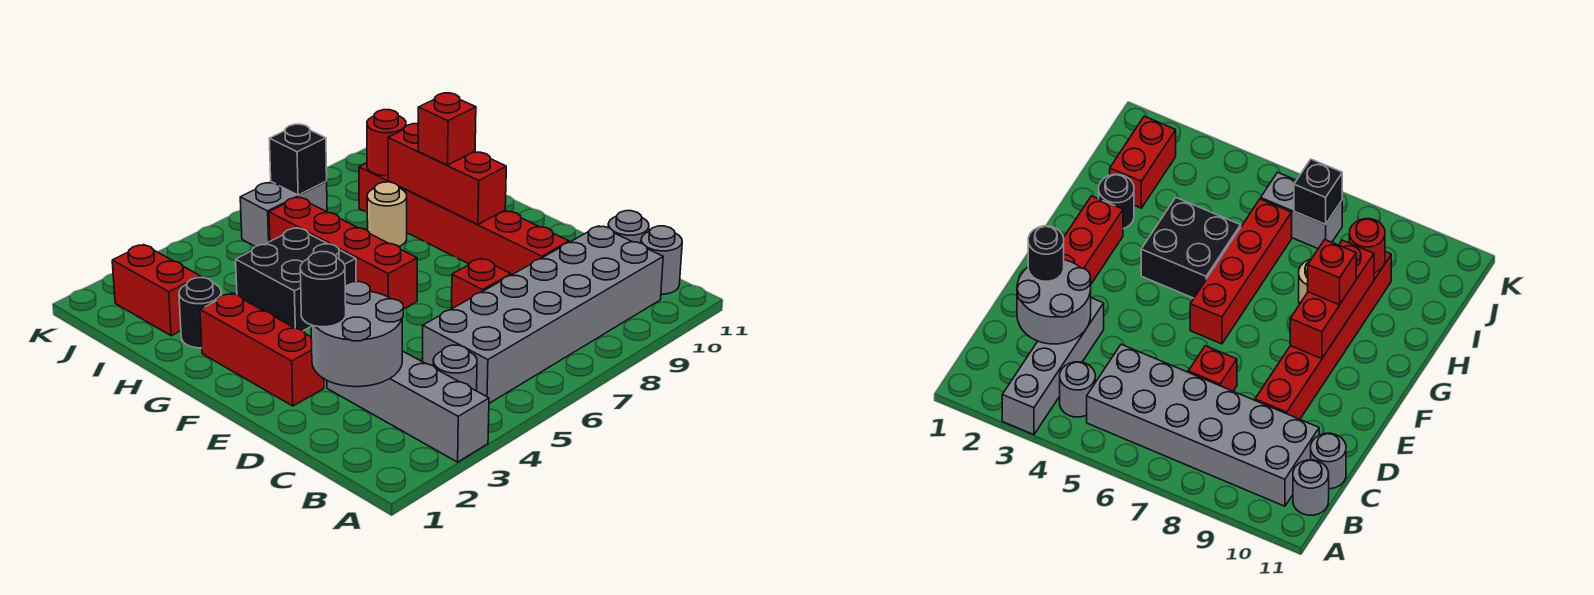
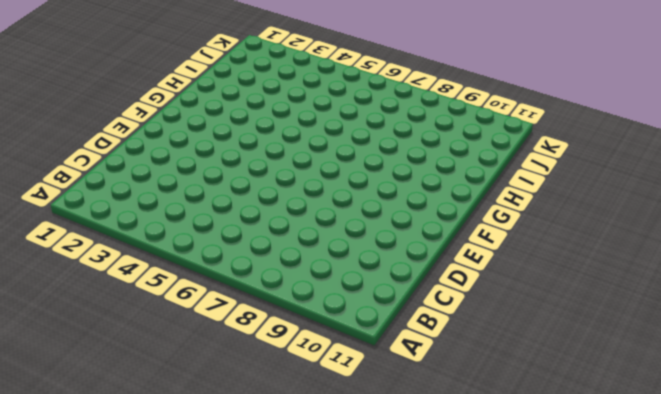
none -> grey 1x4 brick [327,351,489,462]
none -> grey 1x1 round brick [433,345,477,391]
none -> grey 2x6 brick [423,226,663,403]

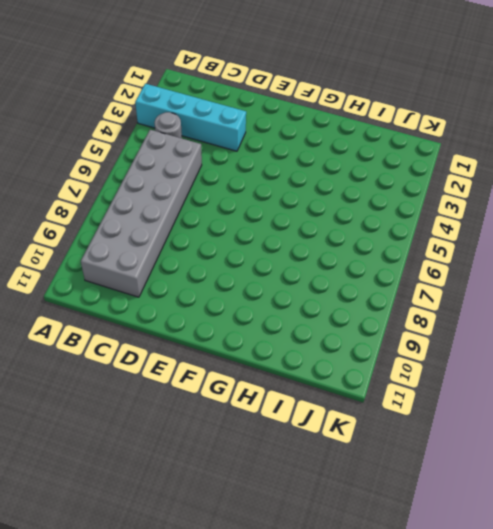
cyan 1x4 brick [135,84,246,151] -> grey 1x4 brick [327,351,489,462]
none -> grey 1x1 round brick [641,226,682,294]
none -> grey 1x1 round brick [608,211,649,243]
none -> red 1x1 brick [452,258,511,309]

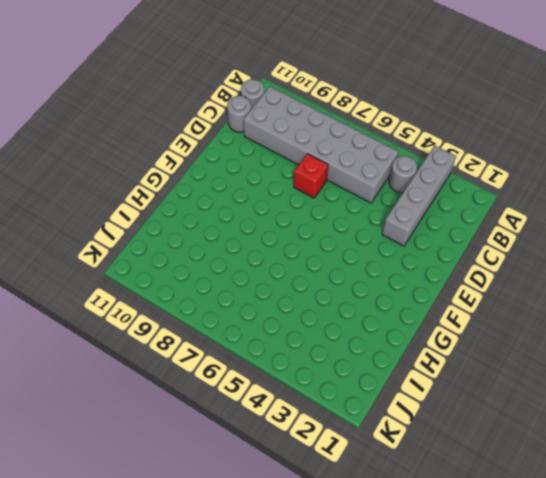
none -> red 1x6 brick [359,163,569,275]
none -> red 1x3 brick [200,293,324,406]
none -> red 1x4 brick [269,198,417,309]

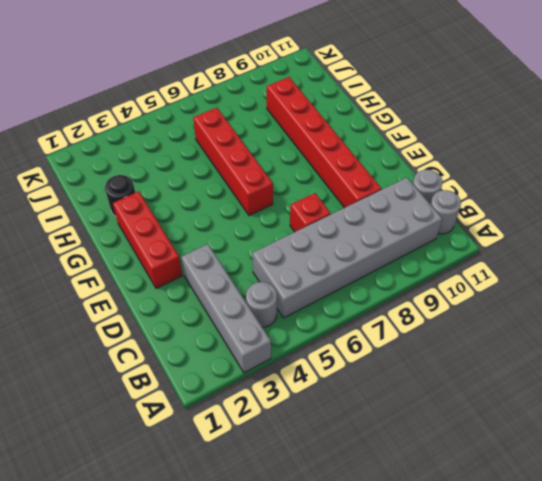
none -> black 2x2 brick [236,228,356,331]
none -> tan 1x1 round brick [367,182,407,247]
none -> red 1x2 brick [112,245,200,336]

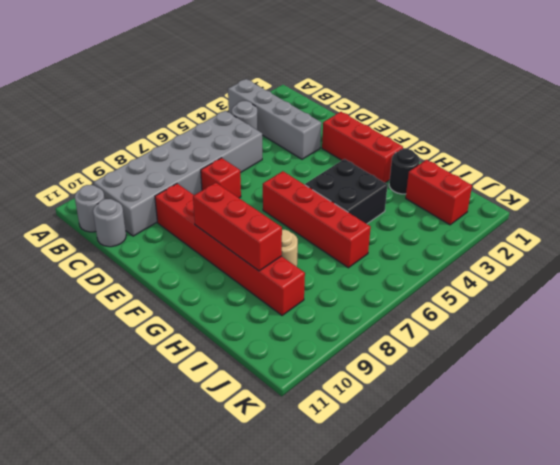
none -> grey 1x2 brick [240,182,327,247]
none -> grey 2x2 round brick [311,282,403,387]
none -> red 1x1 round brick [367,110,406,176]

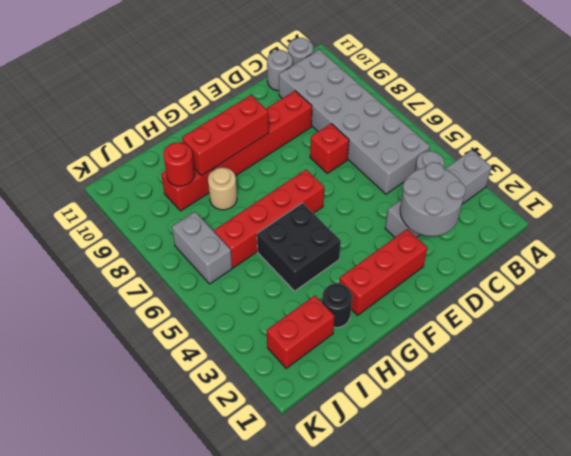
none -> black 1x1 brick [269,124,327,195]
none -> black 1x1 round brick [300,252,346,327]
none -> red 1x1 brick [418,93,476,165]

